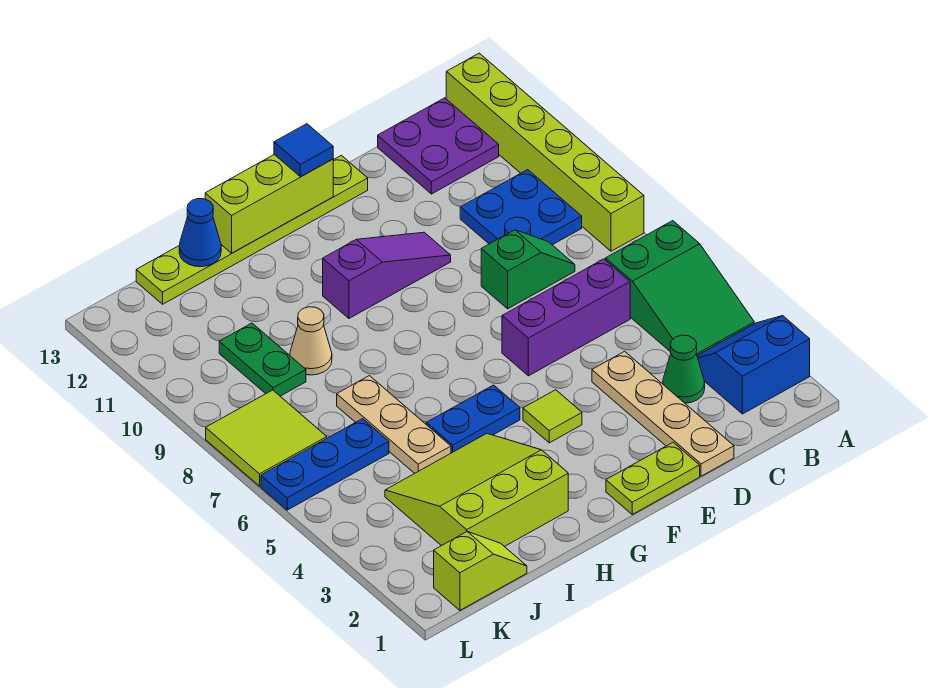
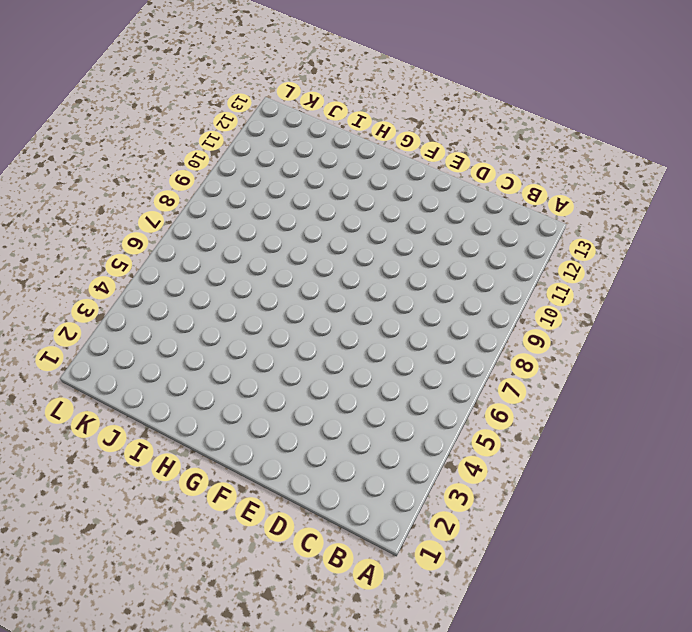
none -> blue 2x2 slope [697,316,810,414]
none -> green 2x3 slope [606,221,754,355]
none -> lime 1x6 brick [446,53,644,251]

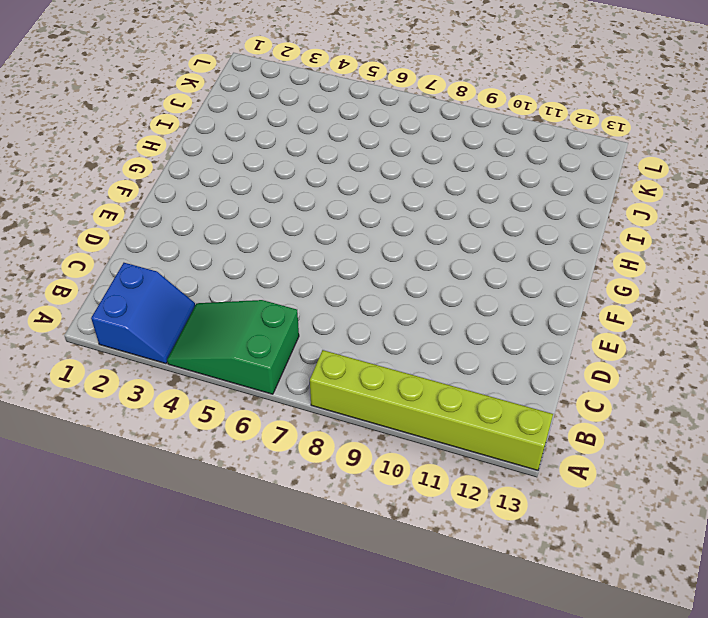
none -> blue 2x2 plate [460,170,582,245]
none -> purple 2x2 plate [378,98,499,194]
none -> green 1x1 cone [663,335,705,403]

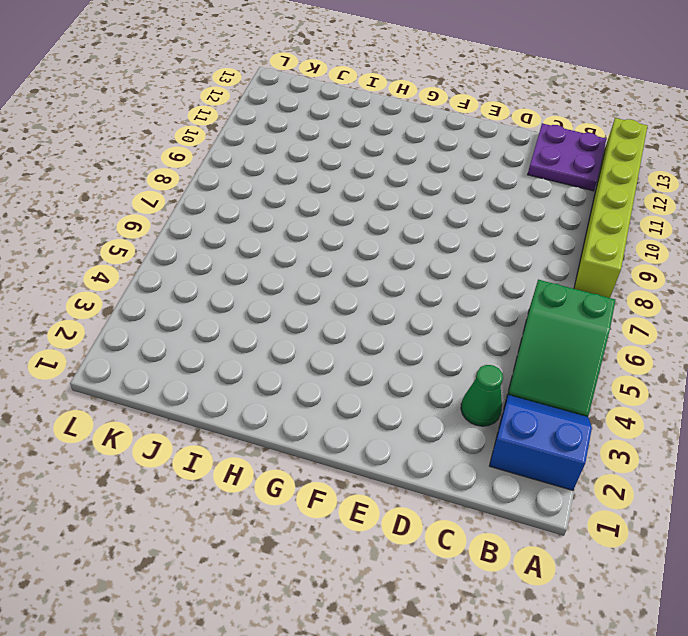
none -> blue 2x2 plate [460,170,582,245]
none -> purple 1x3 brick [502,259,630,376]
none -> green 1x2 slope [481,230,575,309]

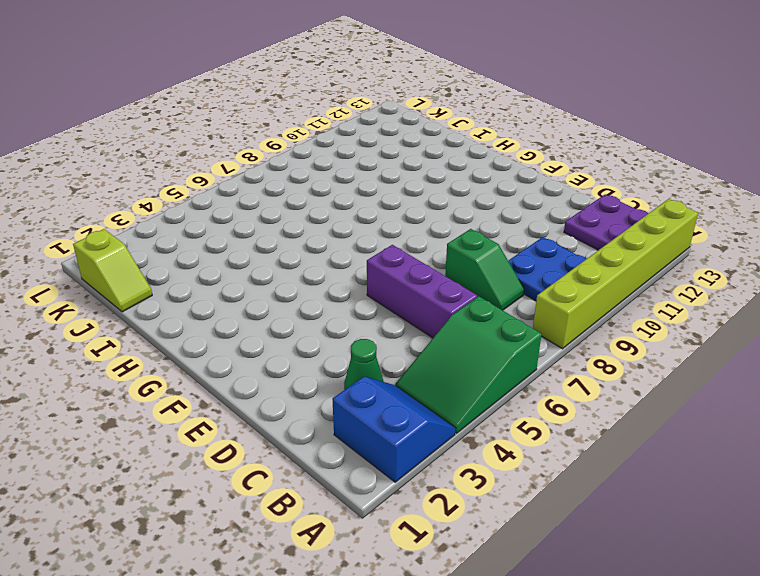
none -> tan 1x4 plate [592,351,734,476]
none -> lime 1x2 plate [606,442,700,514]
none -> purple 1x3 slope [323,232,451,318]

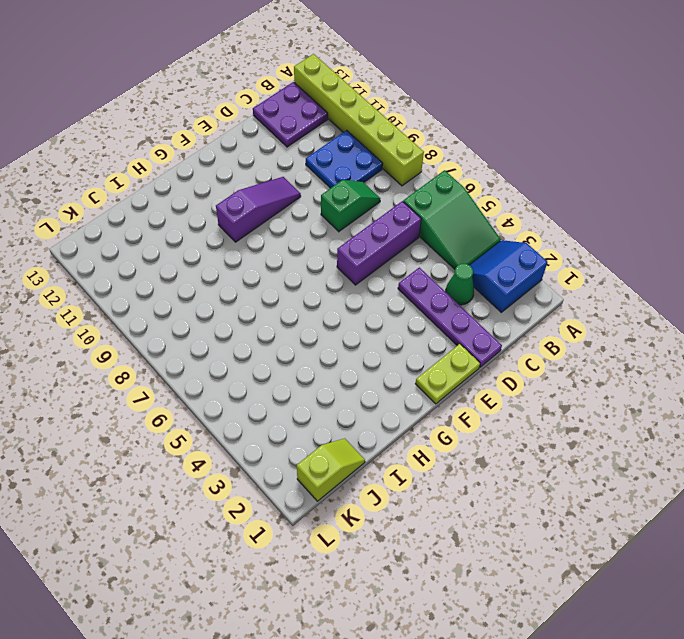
purple 1x4 plate [398,267,502,367] -> tan 1x4 plate [592,351,734,476]
none -> lime 1x6 plate [136,155,368,304]
none -> lime 1x1 tile [523,390,582,443]
none -> blue 1x2 plate [426,385,520,453]

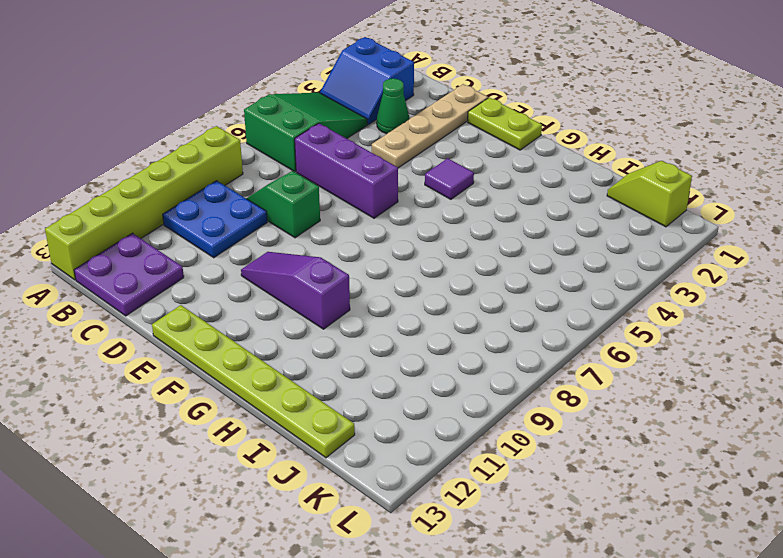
purple 1x1 tile [425,158,474,199] -> lime 1x1 tile [523,390,582,443]
none -> blue 1x2 plate [426,385,520,453]
none -> lime 3x3 slope [385,434,568,547]
none -> tan 1x3 plate [337,376,451,473]

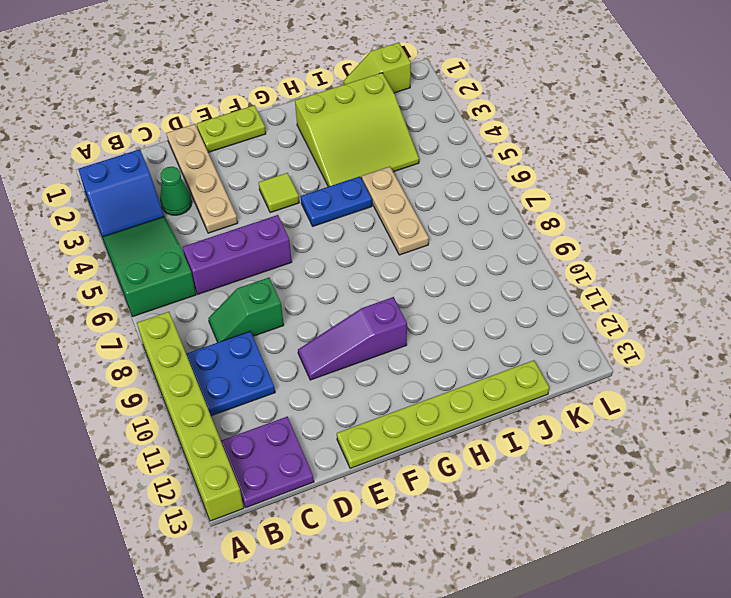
none -> tan 1x1 cone [290,307,332,375]
none -> blue 1x3 plate [261,419,389,510]
none -> green 1x2 plate [219,323,306,396]

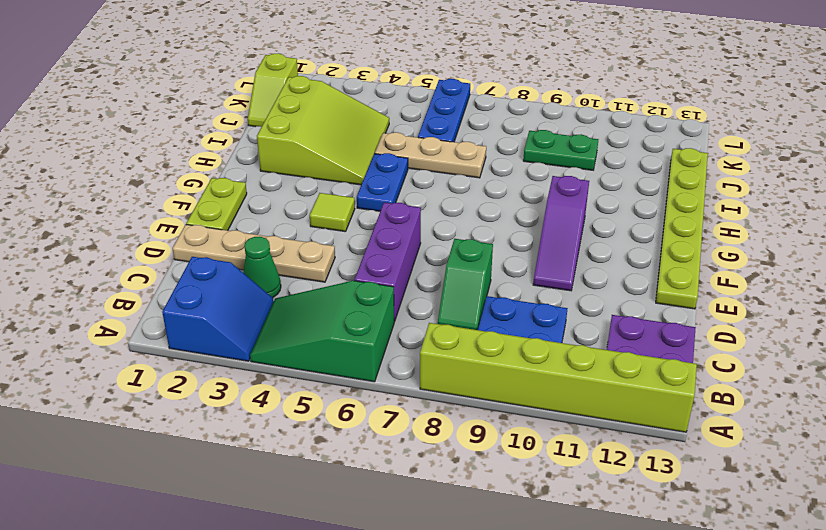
none -> tan 1x1 cone [290,307,332,375]
none -> lime 2x2 tile [206,390,327,486]
none -> lime 1x3 brick [205,154,333,253]

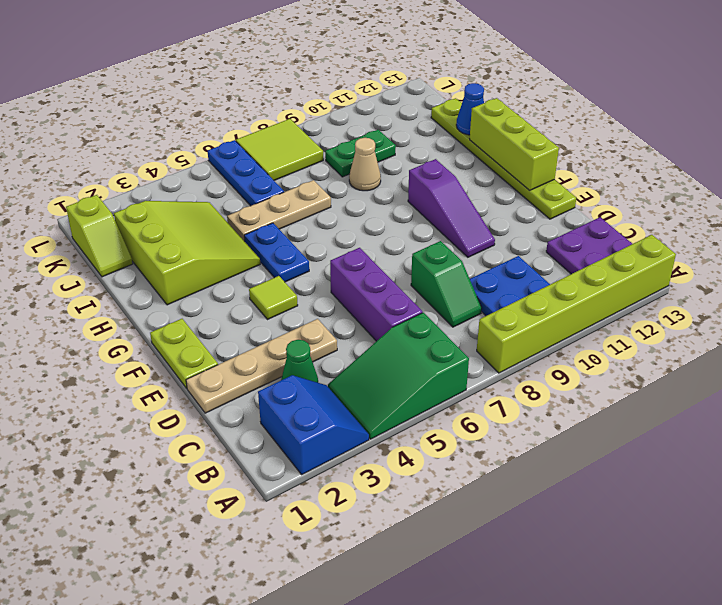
none -> blue 1x1 tile [274,124,333,177]

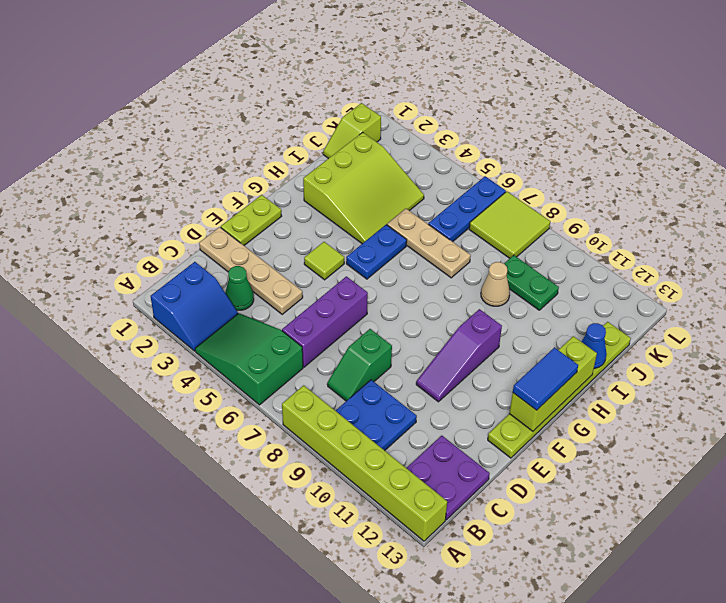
blue 1x2 tile [513,348,578,410] -> blue 1x1 tile [274,124,333,177]

